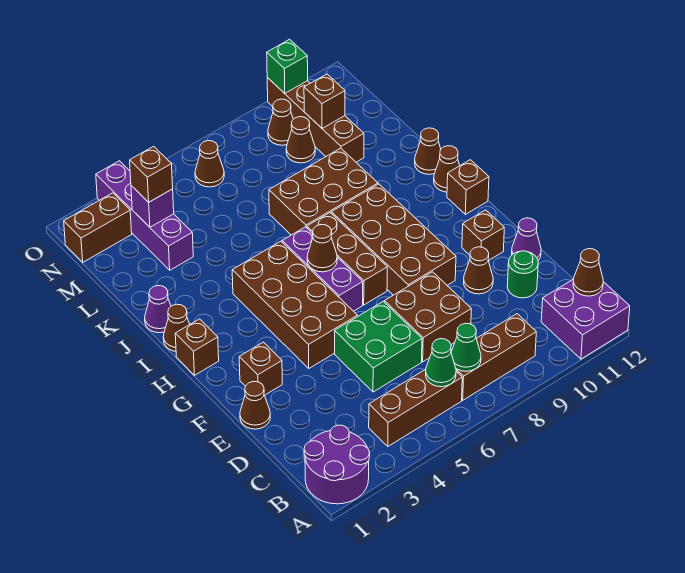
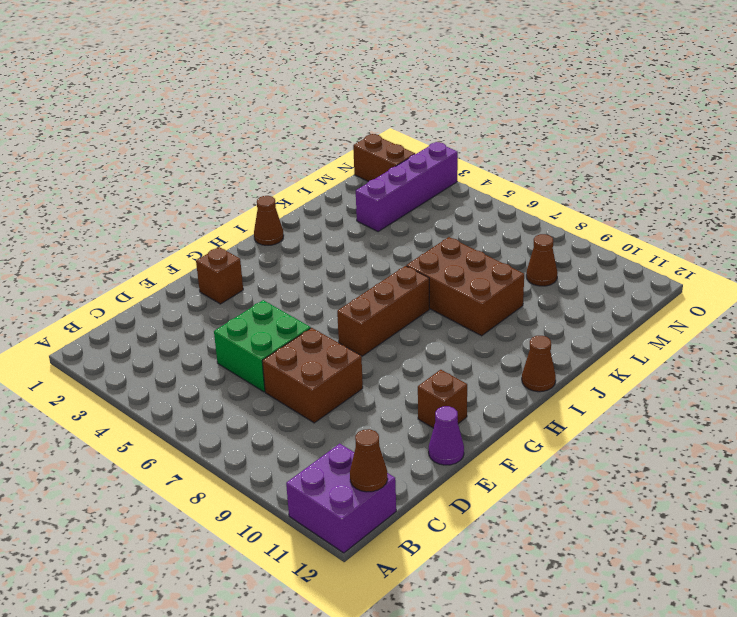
none -> purple 2x2 round brick [304,425,370,504]
none -> brown 1x3 brick [369,369,462,446]
none -> brown 1x3 brick [456,314,536,400]
none -> green 1x1 round brick [507,251,538,298]

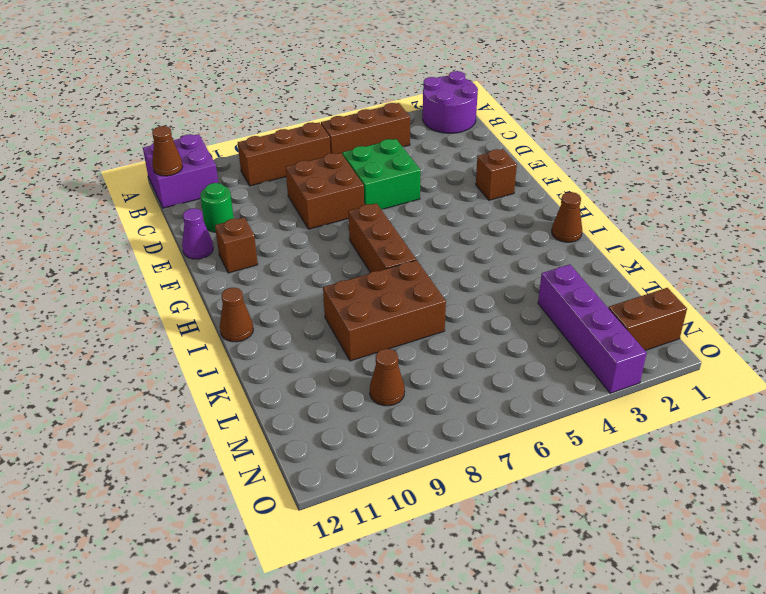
none -> brown 1x1 cone [240,382,270,429]
none -> brown 1x1 cone [464,247,493,294]
none -> brown 2x4 brick [232,241,358,368]
none -> brown 2x4 brick [331,184,456,295]

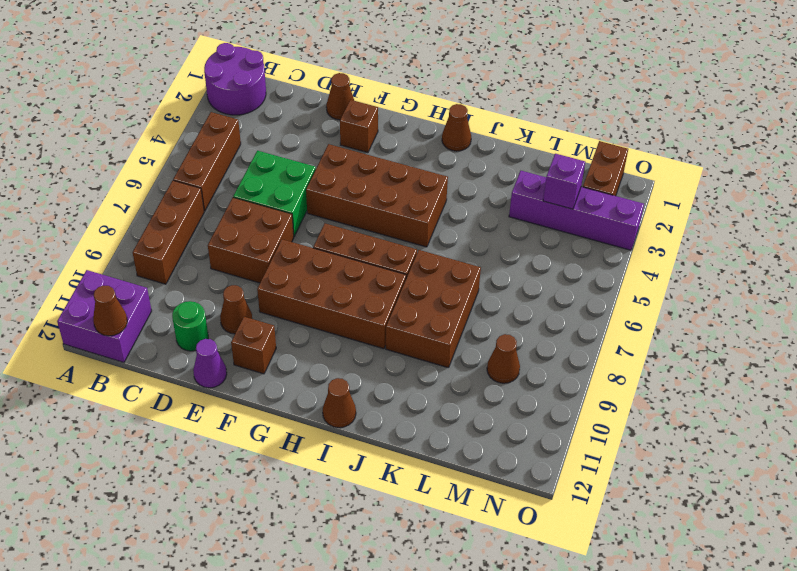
none -> purple 1x3 brick [282,227,363,311]
none -> brown 1x1 brick [175,319,219,375]
none -> brown 1x1 brick [447,160,489,214]
none -> purple 1x1 cone [145,286,171,333]

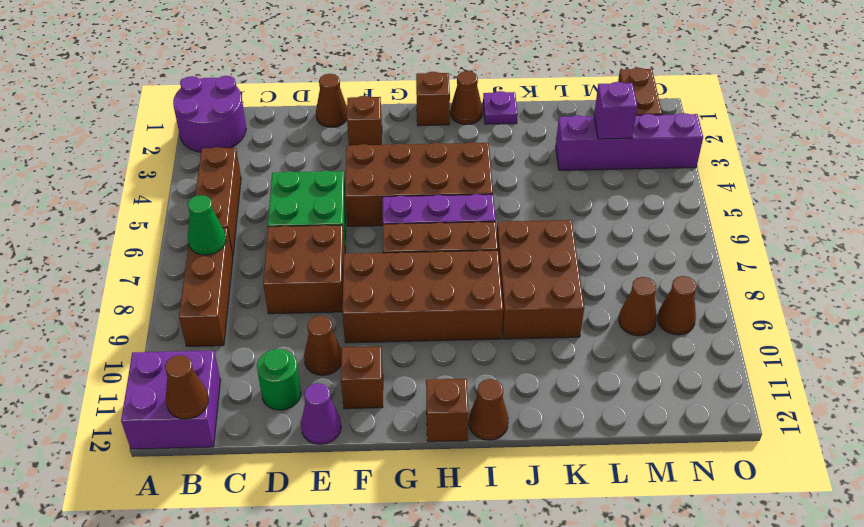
purple 1x1 plate [483,91,518,124] -> purple 1x1 cone [145,286,171,333]
none -> brown 1x1 cone [415,128,441,174]
none -> brown 1x4 brick [267,78,364,162]
none -> brown 1x1 cone [195,141,224,187]
none -> green 1x1 cone [426,339,456,387]

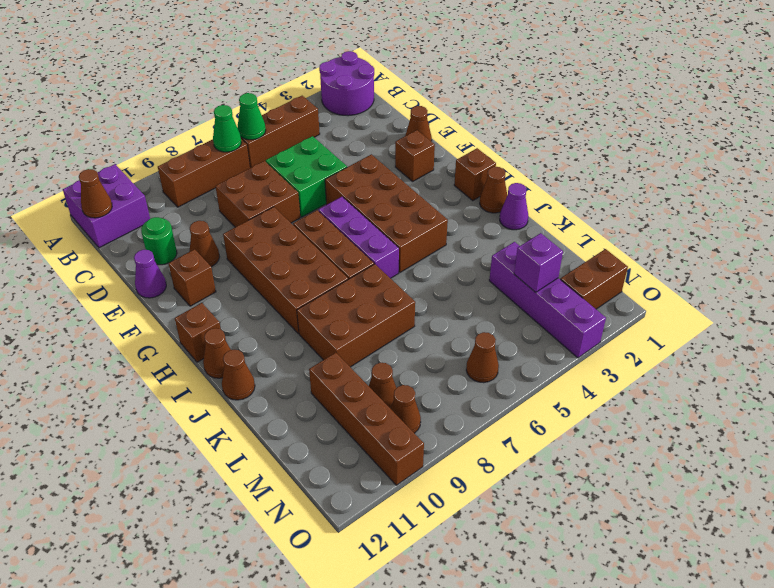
none -> brown 1x1 cone [307,225,337,272]
none -> brown 1x1 brick [304,74,345,128]
none -> green 1x1 brick [267,39,308,93]
none -> brown 1x1 brick [130,146,173,202]

